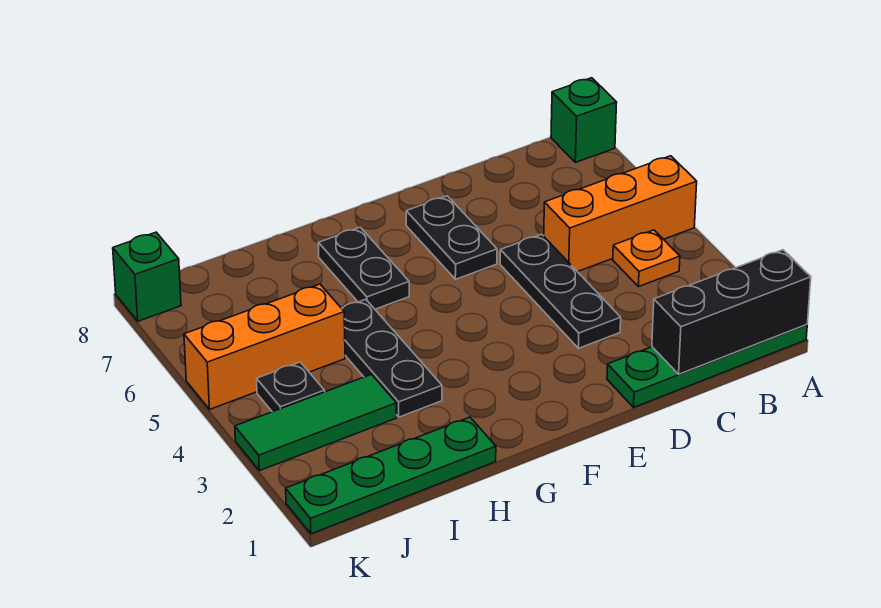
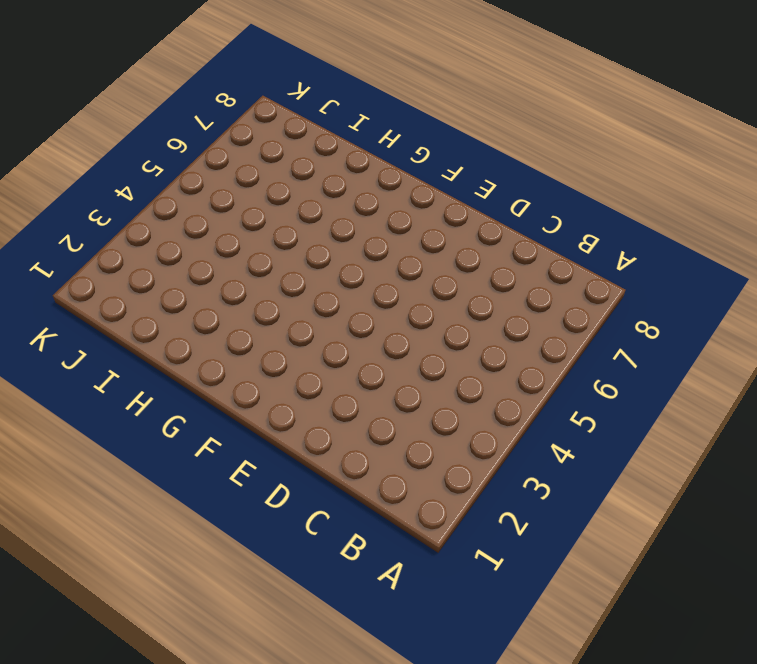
none -> green 1x4 plate [607,325,807,407]
none -> orange 1x3 brick [544,156,697,272]
none -> green 1x1 brick [551,78,617,162]

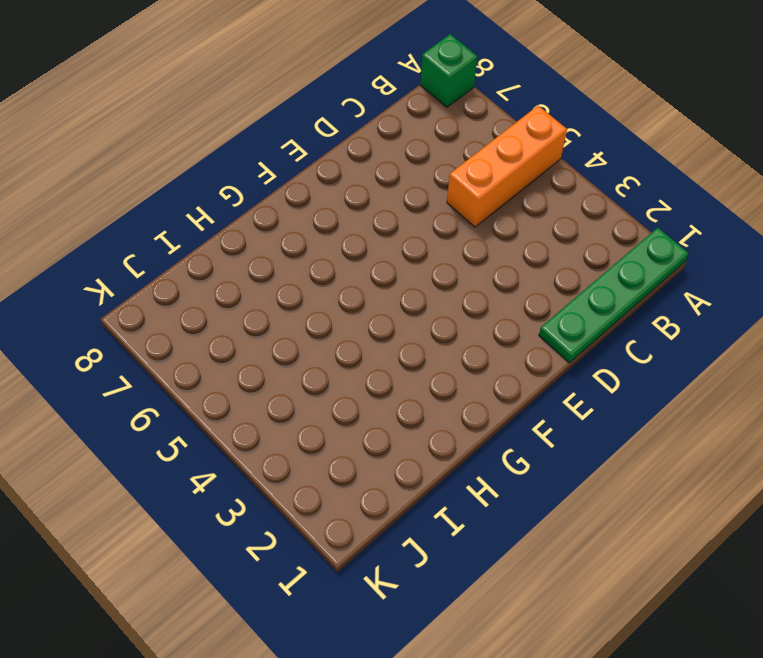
none -> orange 1x1 plate [613,230,680,287]
none -> black 1x3 plate [500,234,621,348]
none -> black 1x2 plate [406,196,497,279]

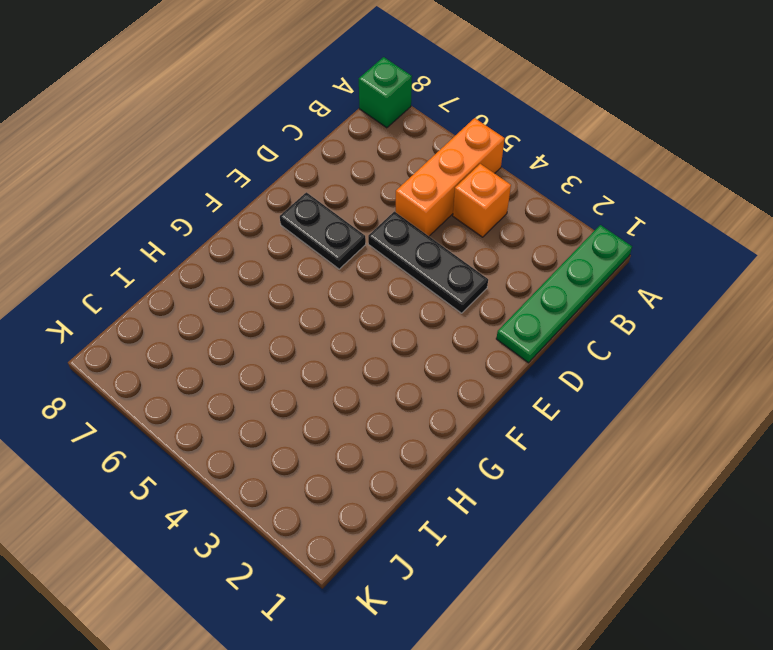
orange 1x1 brick [453,164,511,237] -> orange 1x1 plate [613,230,680,287]
none -> black 1x2 plate [318,227,409,309]
none -> green 1x4 plate [286,417,496,534]
none -> black 1x3 plate [342,299,442,417]

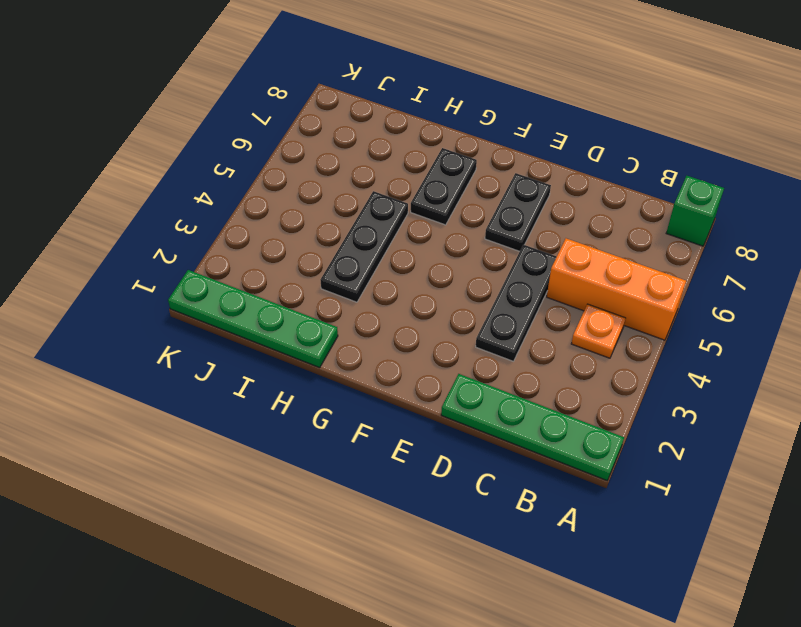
none -> green 1x3 tile [235,375,397,471]
none -> orange 1x3 brick [184,284,345,409]
none -> black 1x1 plate [257,362,325,412]

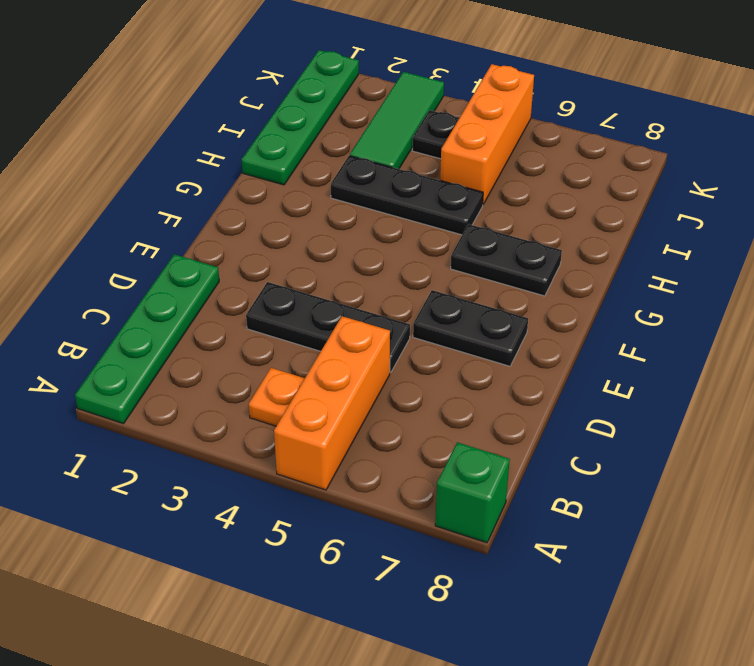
none -> green 1x1 brick [113,232,181,321]
none -> black 1x3 brick [652,250,811,374]

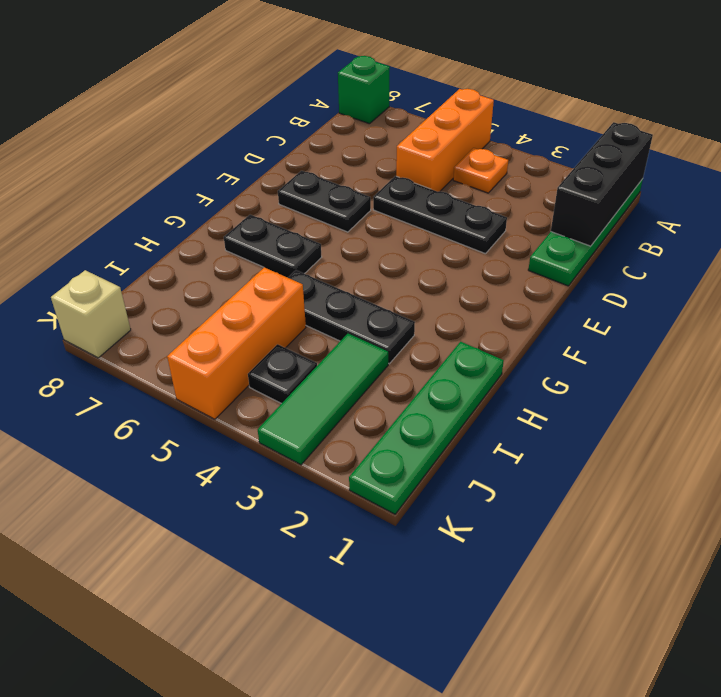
tan 1x1 brick [51,270,131,358] -> green 1x1 brick [113,232,181,321]

